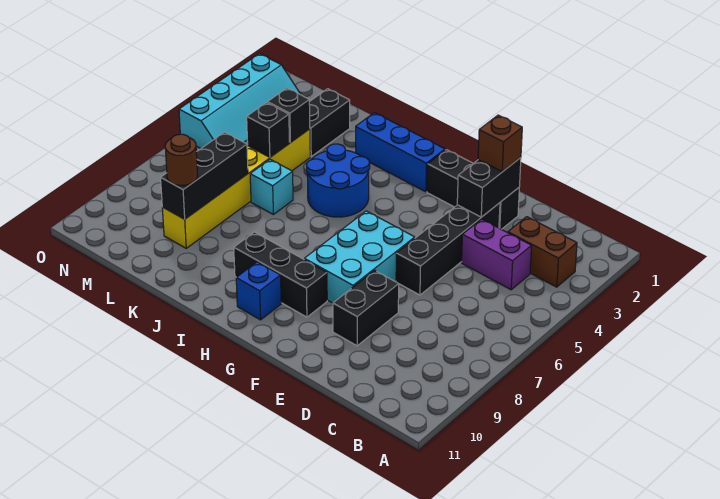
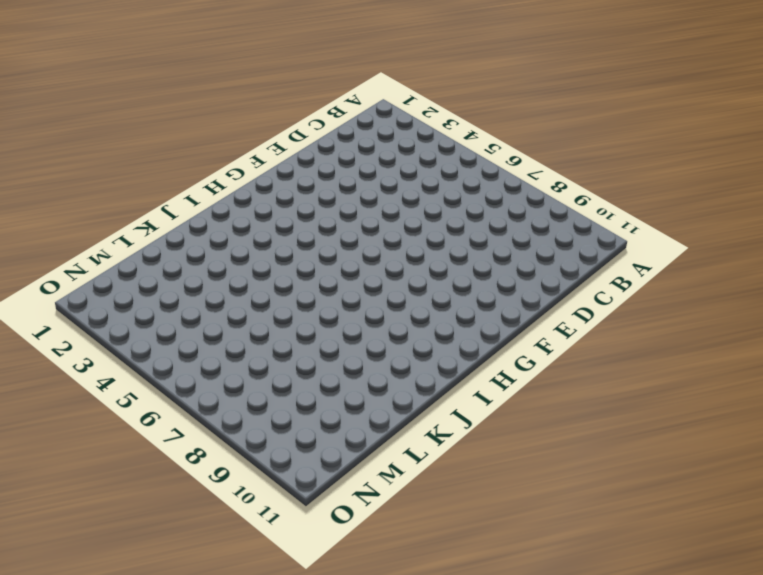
none -> brown 1x2 brick [508,217,577,287]
none -> purple 1x2 brick [462,219,531,290]
none -> black 1x3 brick [427,150,519,229]

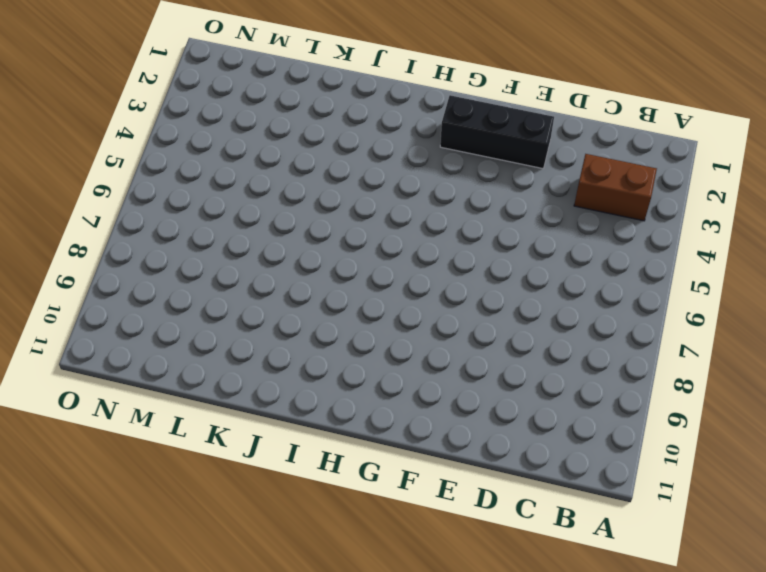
none -> purple 1x2 brick [462,219,531,290]
none -> black 1x4 brick [396,203,500,295]
none -> black 1x2 brick [333,270,399,346]

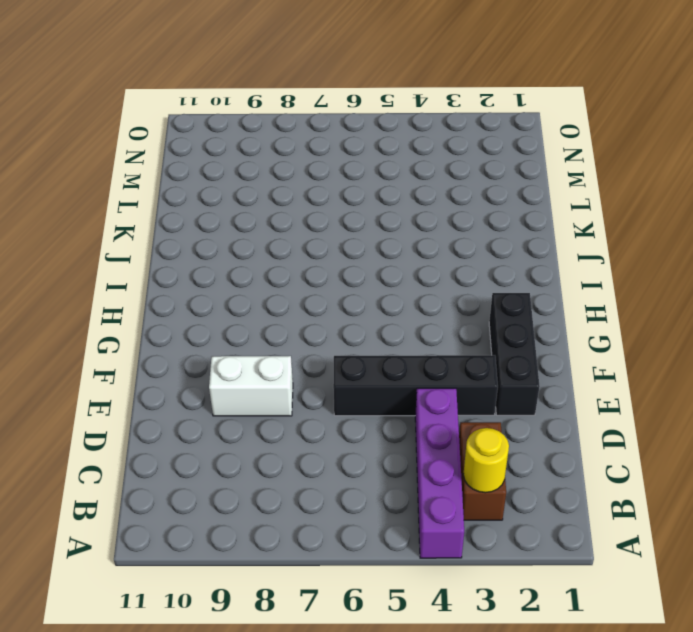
purple 1x4 brick [415,388,464,558] -> purple 1x2 brick [462,219,531,290]
yellow 1x1 round brick [463,428,509,493] -> none
white 1x2 brick [209,356,293,416] -> black 1x2 brick [333,270,399,346]
none -> cyan 2x3 brick [304,211,415,303]
none -> black 1x3 brick [234,232,327,317]
none -> blue 1x3 brick [356,113,445,192]

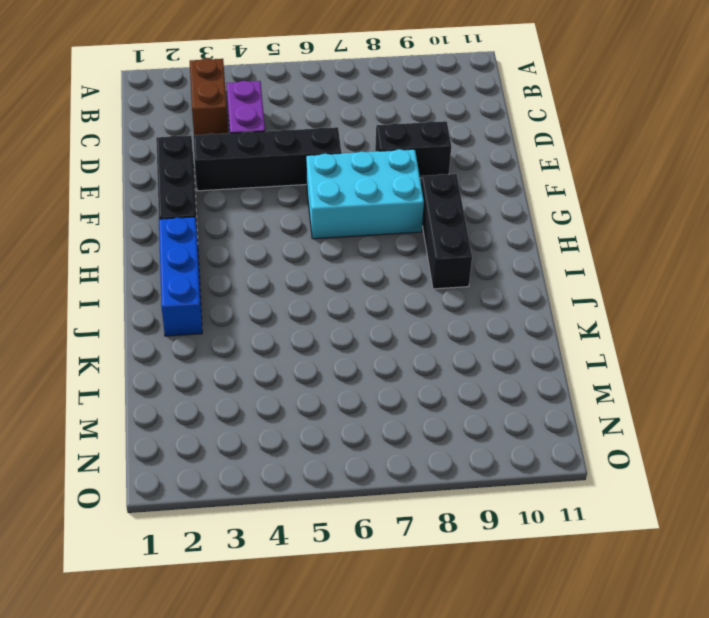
none -> blue 1x1 brick [236,262,281,320]
none -> blue 2x2 round brick [306,144,370,217]
none -> cyan 1x1 brick [250,159,293,214]

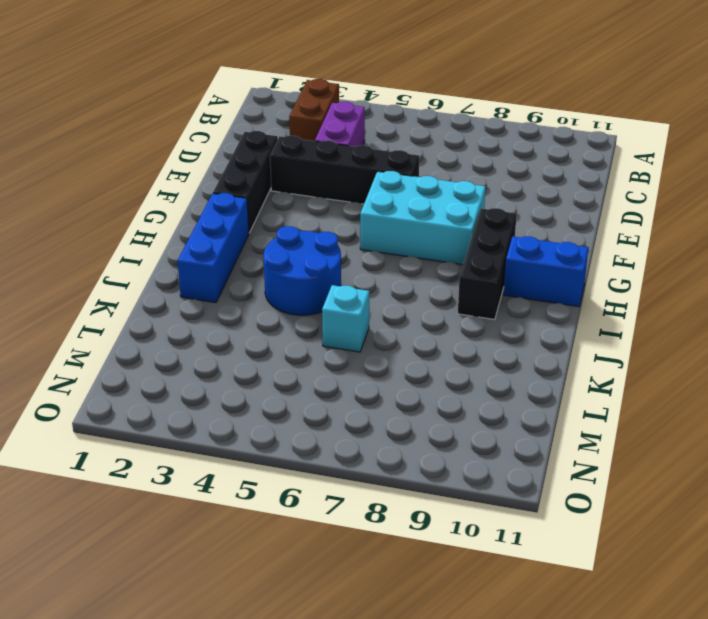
blue 1x2 brick [503,236,588,307] -> blue 1x1 brick [236,262,281,320]
none -> black 1x2 brick [333,270,399,346]
none -> black 1x2 brick [309,89,350,156]
none -> yellow 1x6 brick [162,129,310,248]

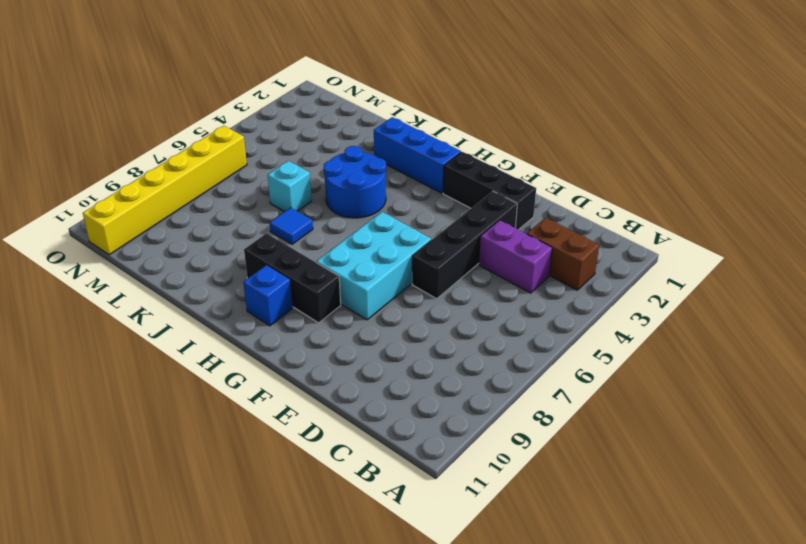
blue 1x1 tile [270,208,313,244] -> none
yellow 1x6 brick [83,126,247,255] -> yellow 1x6 brick moved to [162,129,310,248]
none -> black 1x2 brick [333,270,399,346]
none -> black 1x2 brick [309,89,350,156]
none -> cyan 2x4 slope [179,54,301,148]

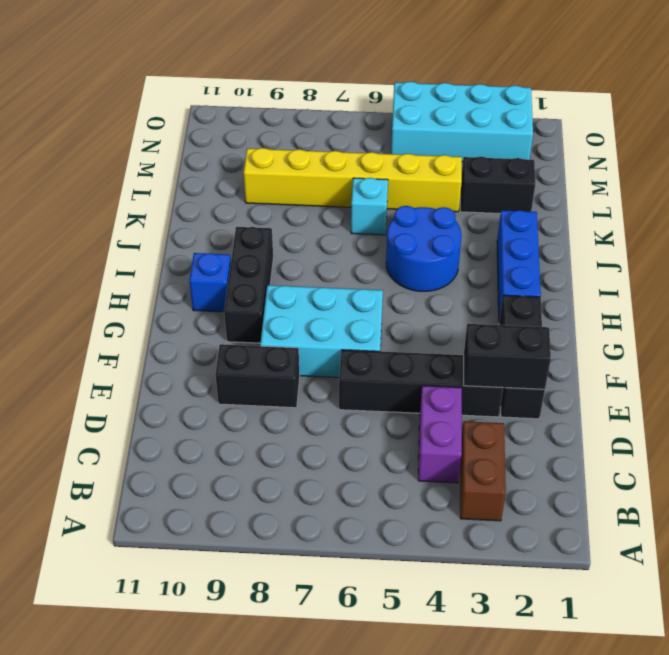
cyan 2x4 brick [391,82,533,162] -> cyan 2x4 slope [179,54,301,148]
none -> black 1x1 brick [267,88,310,142]
none -> black 1x1 brick [247,103,289,157]
none -> black 1x3 brick [161,132,248,219]

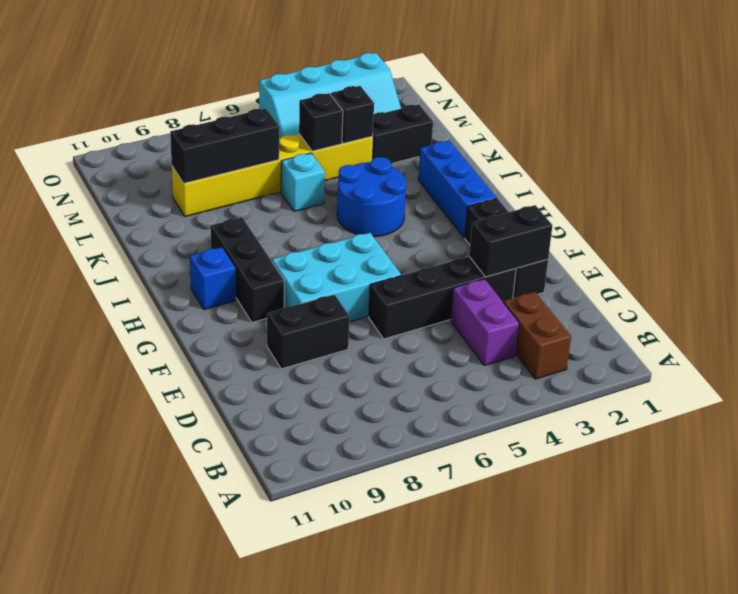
none -> brown 1x1 brick [478,115,522,172]
none -> brown 1x1 round brick [165,134,198,185]

